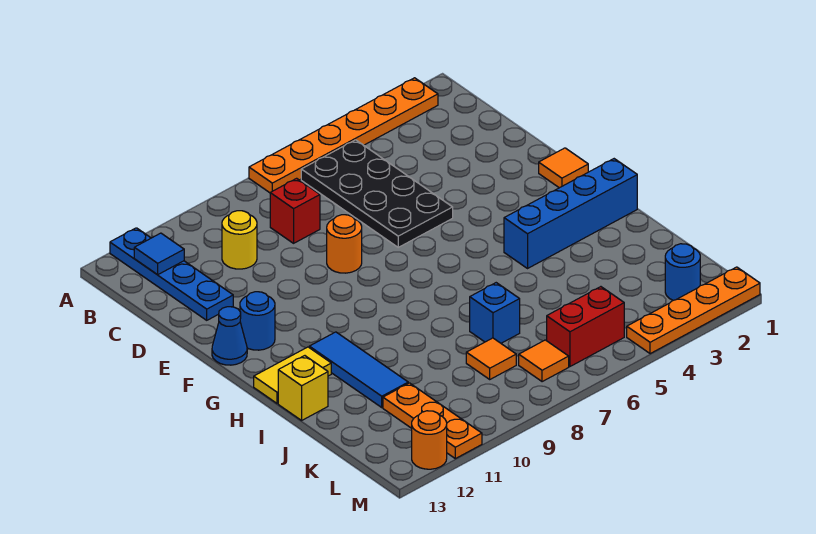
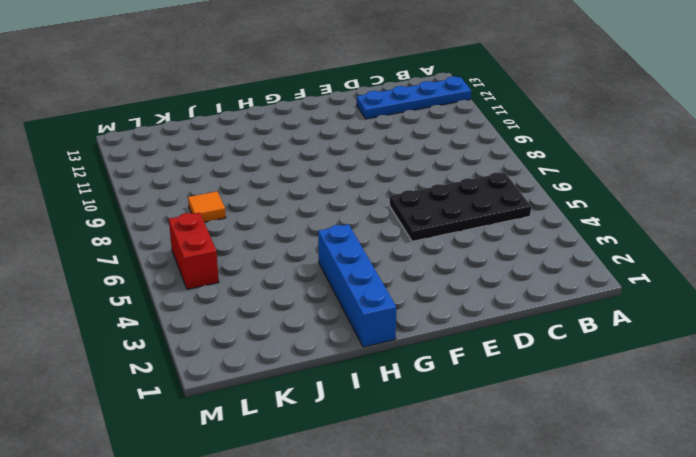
none -> orange 1x6 plate [249,78,438,193]
none -> red 1x1 brick [270,178,320,243]
none -> yellow 1x1 round brick [222,211,257,269]

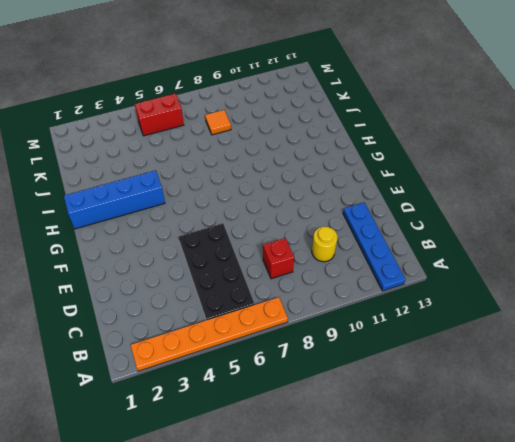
none -> orange 1x1 round brick [327,215,362,273]
none -> orange 1x1 tile [539,148,588,188]
none -> blue 1x1 round brick [240,292,275,350]

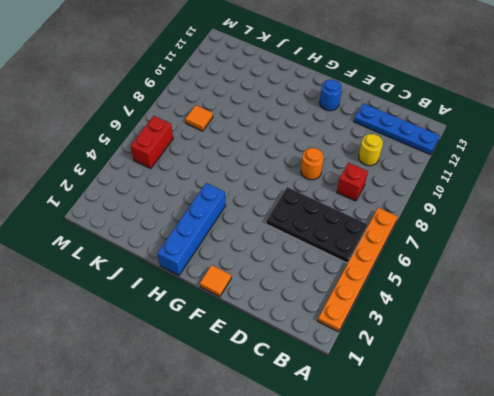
none -> blue 1x1 cone [212,307,247,365]
none -> blue 1x3 tile [309,332,408,407]
none -> yellow 1x2 tile [254,347,331,403]

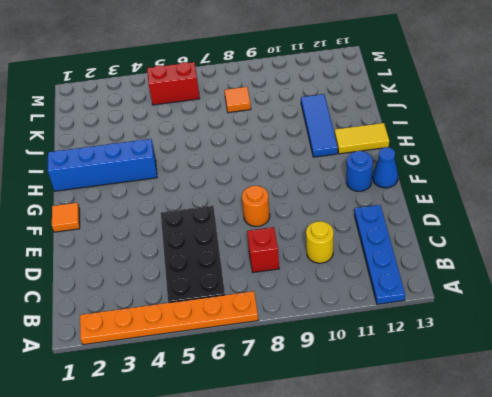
none -> yellow 1x1 brick [278,356,328,420]
none -> blue 1x1 brick [470,283,520,343]
none -> orange 1x3 plate [383,383,482,459]

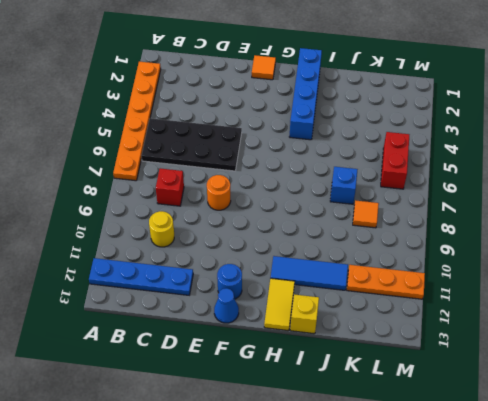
none -> blue 1x1 round brick [665,244,700,300]
none -> orange 1x1 tile [519,340,569,382]
none -> orange 1x4 plate [627,267,760,354]

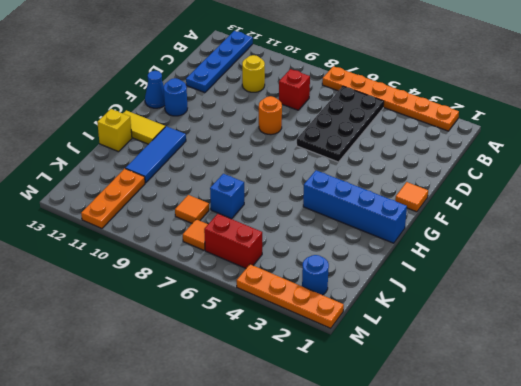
none -> orange 1x1 round brick [412,411,447,469]
none -> blue 1x1 tile [134,233,184,275]

